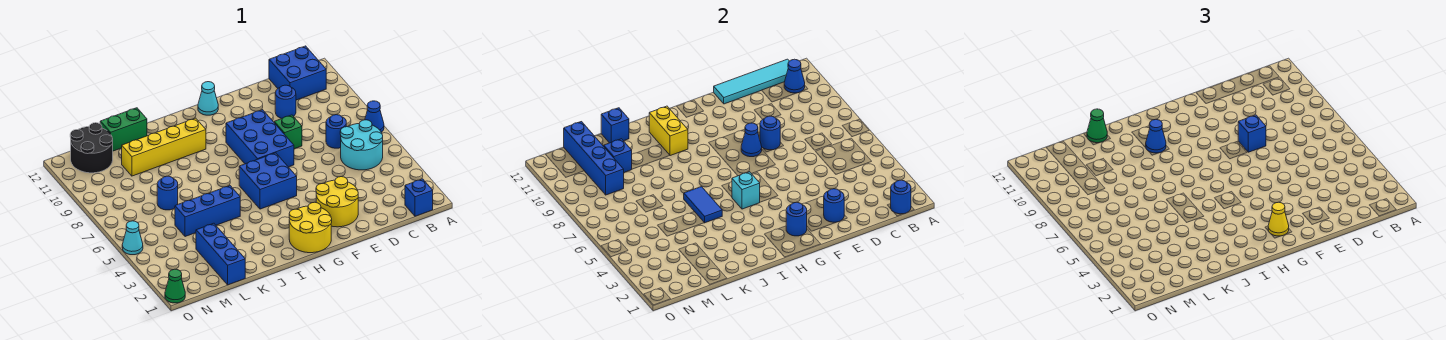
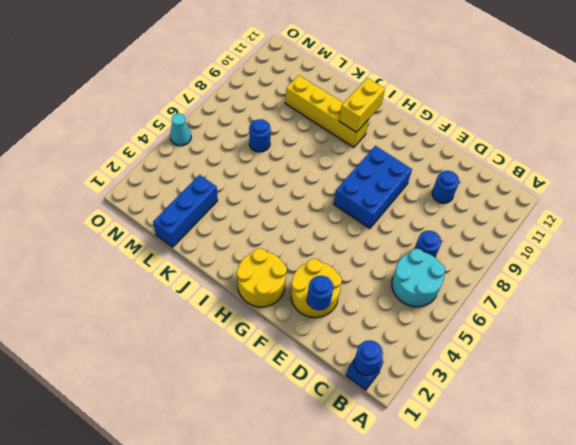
none -> blue 1x1 cone [365,101,384,132]
none -> blue 2x2 brick [269,46,326,100]
none -> green 1x1 brick [274,115,302,149]
none -> blue 2x2 brick [239,153,297,209]

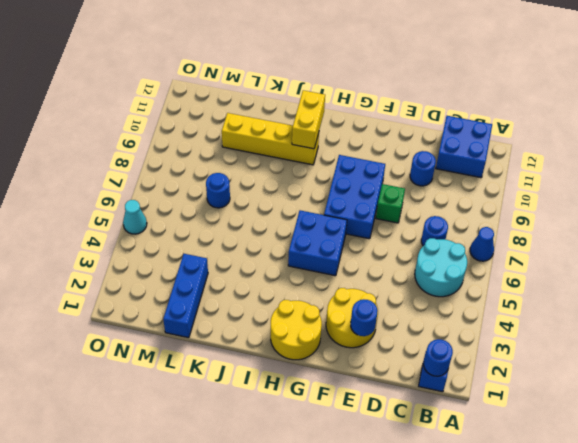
none -> cyan 1x1 cone [198,82,218,115]
none -> blue 1x3 brick [175,186,240,237]
none -> green 1x2 brick [100,108,147,151]
none -> black 2x2 round brick [70,123,113,173]

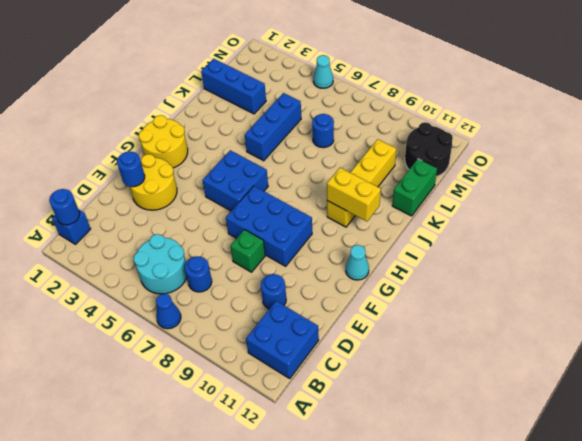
none -> green 1x1 cone [165,269,185,303]
none -> blue 1x1 cone [784,59,805,93]
none -> cyan 1x4 tile [714,59,789,104]
none -> blue 1x1 round brick [760,116,780,150]

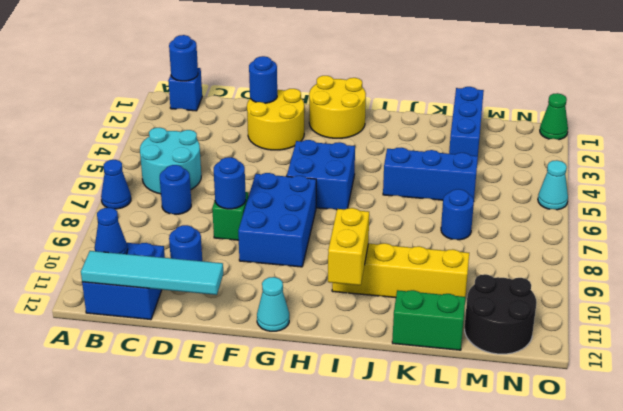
none -> blue 1x1 cone [741,123,762,157]
none -> blue 1x1 round brick [786,202,807,236]
none -> cyan 1x1 brick [732,172,760,209]
none -> blue 1x2 tile [684,187,722,223]

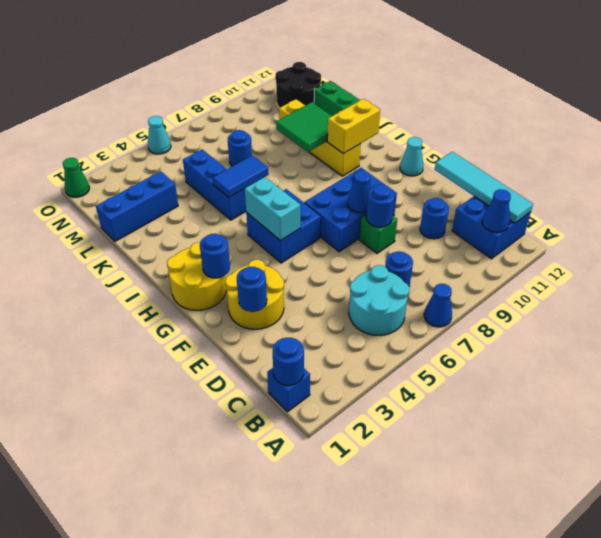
cyan 1x2 brick [245,177,300,241] -> cyan 1x1 brick [732,172,760,209]
green 2x2 tile [276,102,332,152] -> none
none -> blue 1x1 brick [601,108,629,143]
none -> blue 1x1 brick [604,139,632,172]
none -> blue 1x4 brick [564,122,624,195]
none -> blue 1x1 brick [1238,115,1266,152]

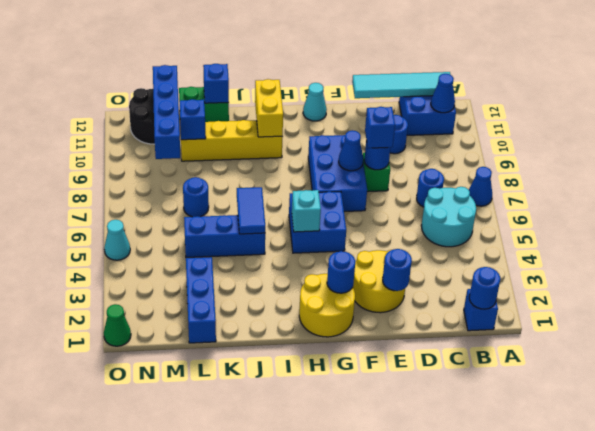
none -> yellow 1x1 cone [1268,202,1289,236]
none -> blue 1x1 cone [1146,119,1166,153]
none -> green 1x1 cone [1087,109,1107,143]

